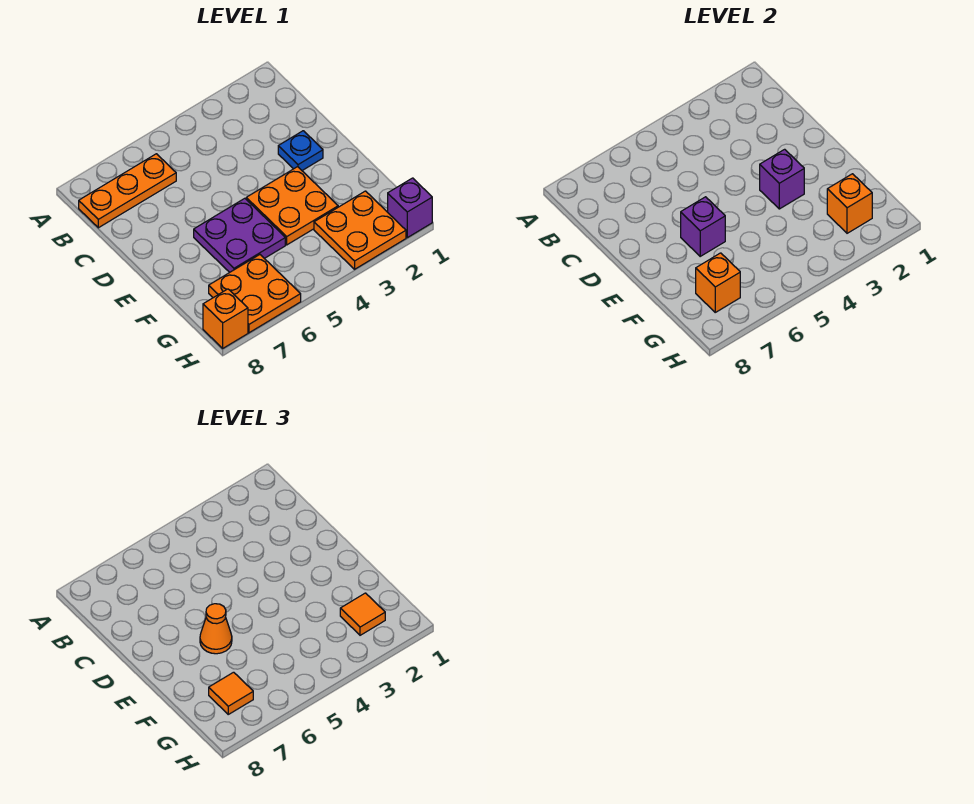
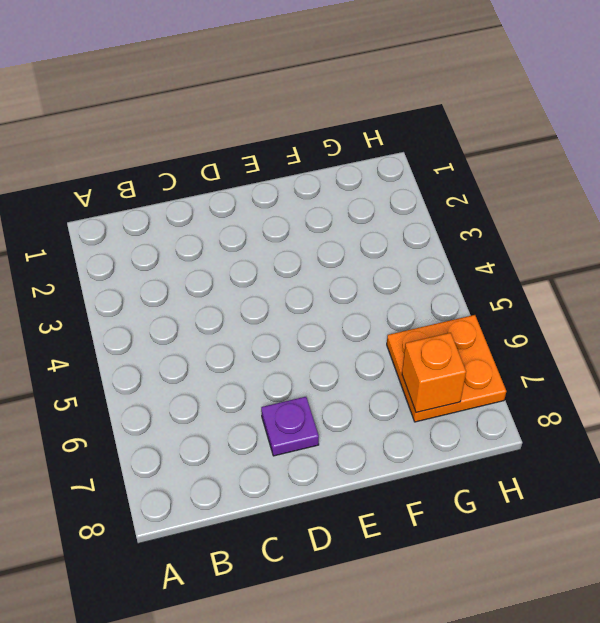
purple 1x1 plate [261,397,319,456] -> none
none -> orange 1x3 plate [79,154,176,228]
none -> blue 1x1 plate [278,131,323,170]
none -> orange 2x2 plate [246,167,338,245]

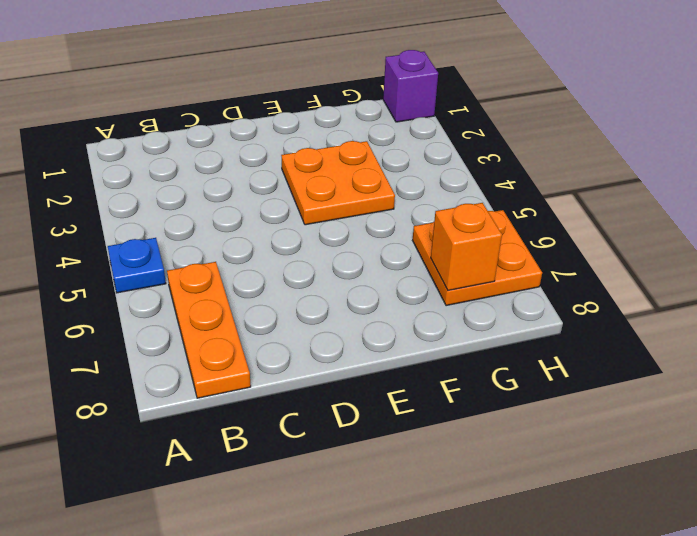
blue 1x1 plate [108,238,166,293] -> blue 1x1 plate moved to [278,131,323,170]
none -> purple 2x2 plate [194,198,285,272]
none -> orange 2x2 plate [314,191,406,269]
none -> orange 1x1 brick [203,289,248,348]

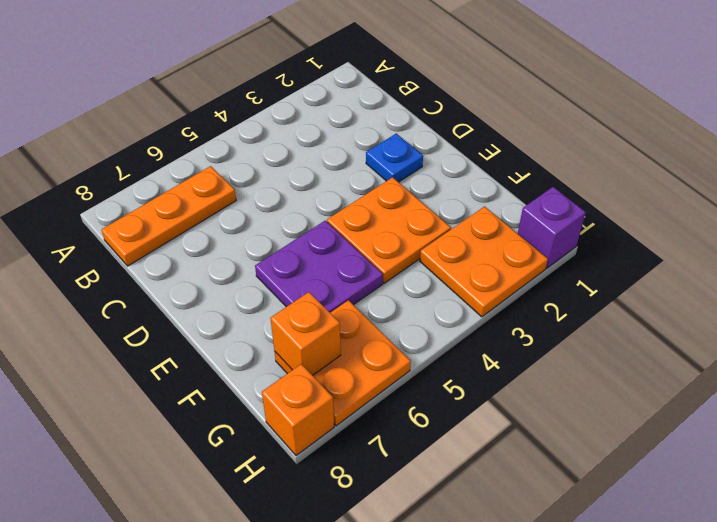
none -> purple 1x1 brick [760,149,804,209]
none -> purple 1x1 brick [681,197,725,256]
none -> orange 1x1 brick [827,174,872,233]

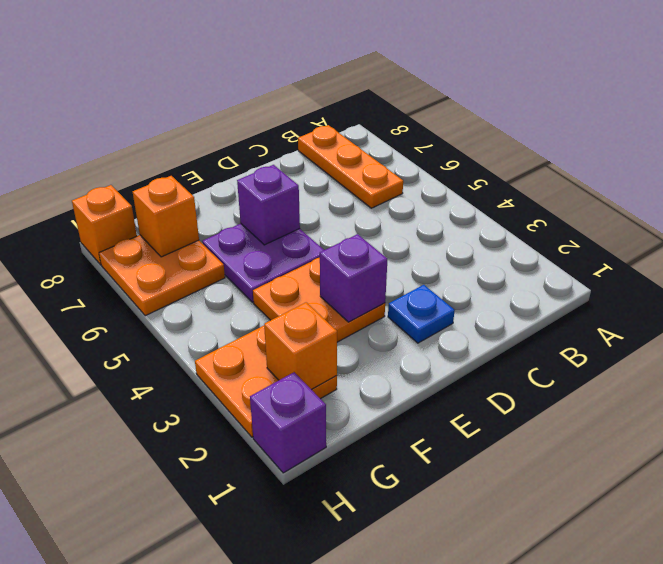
none -> orange 1x1 cone [200,604,232,654]
none -> orange 1x1 tile [340,593,385,635]
none -> orange 1x1 tile [209,672,253,714]

